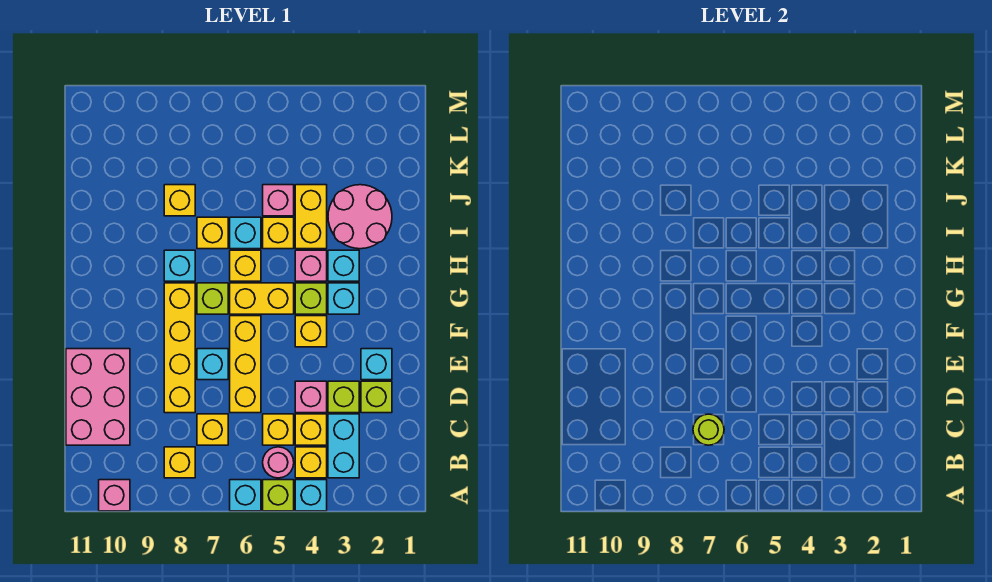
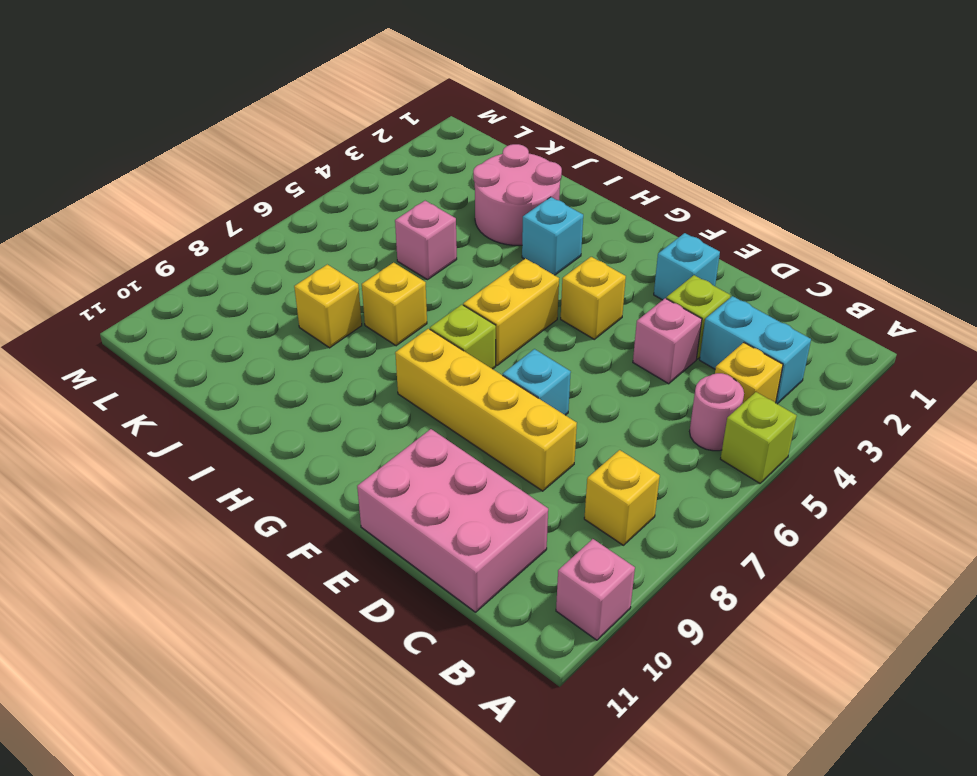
none -> cyan 1x1 brick [295,480,327,511]
none -> cyan 1x1 brick [230,480,261,511]
none -> yellow 1x1 brick [295,414,327,445]
none -> yellow 1x1 brick [263,414,294,445]

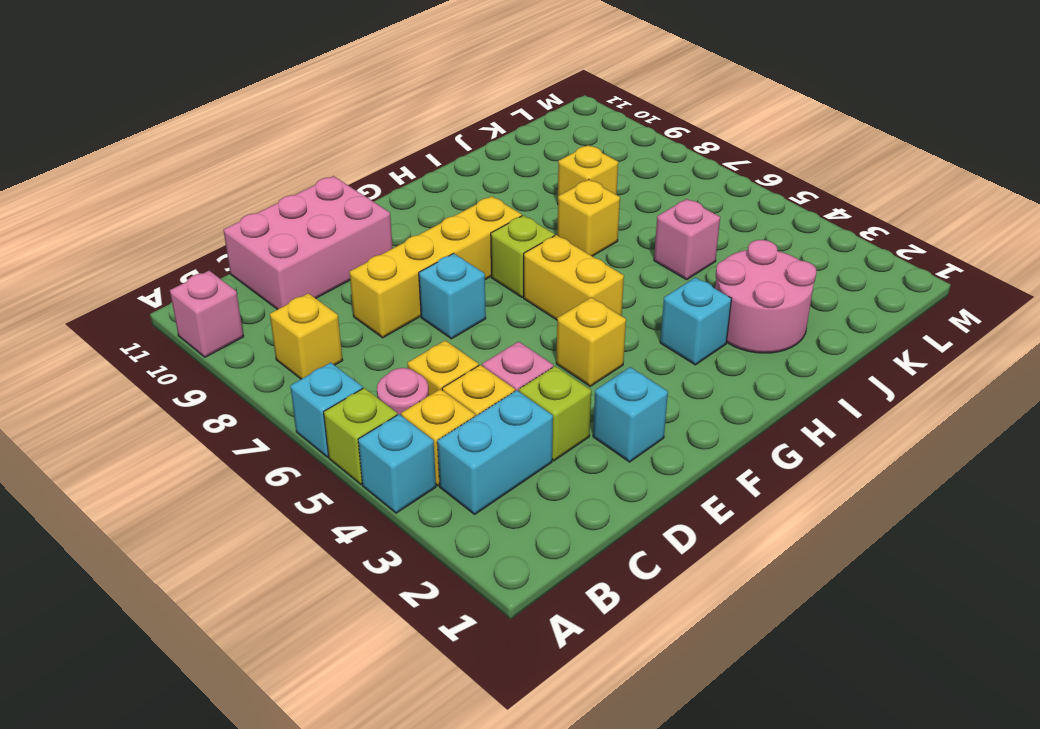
none -> yellow 1x1 brick [197,414,228,445]
none -> lime 1x1 brick [361,381,392,413]
none -> yellow 1x3 brick [230,316,261,413]
none -> cyan 1x1 brick [328,283,359,314]

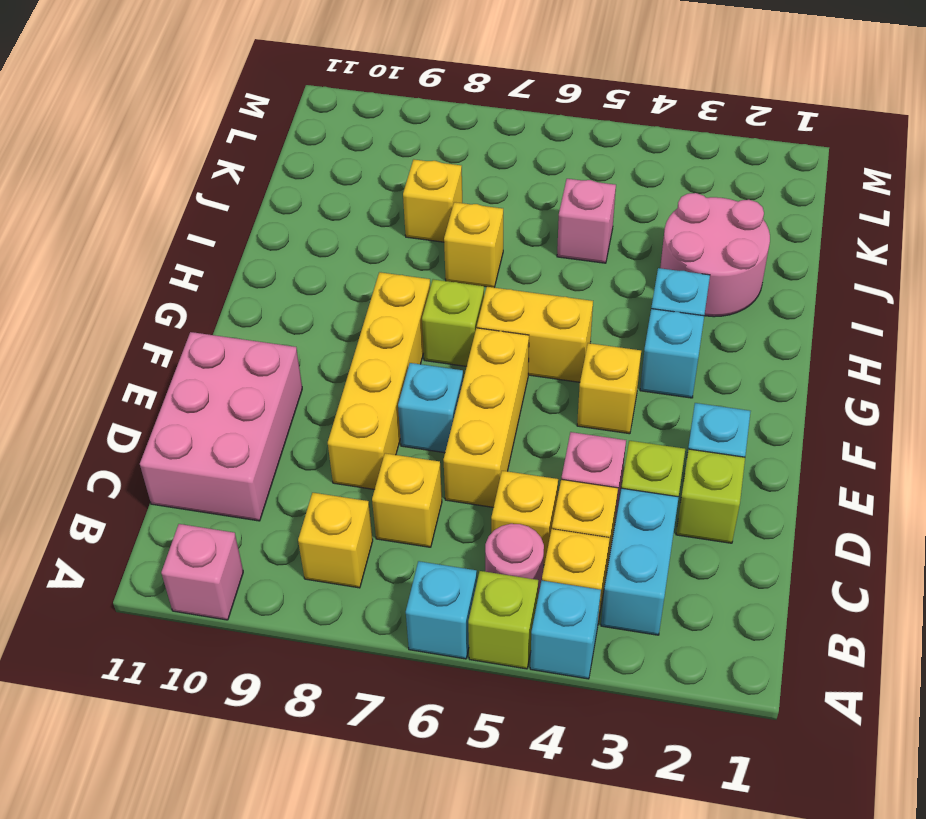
none -> lime 1x1 brick [295,283,327,314]
none -> pink 1x1 brick [295,250,327,281]
none -> yellow 1x1 brick [230,250,261,281]
none -> cyan 1x1 brick [164,250,195,281]

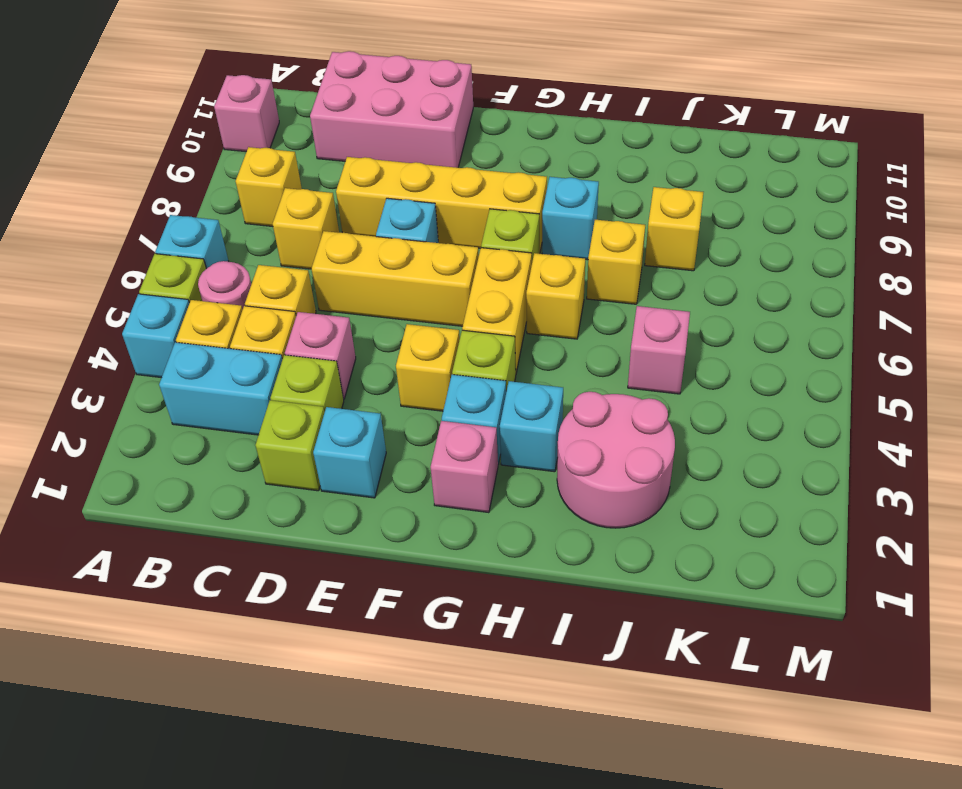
pink 1x1 brick [431,421,498,513] -> pink 1x1 brick moved to [295,250,327,281]
none -> yellow 1x2 brick [295,185,327,249]
none -> yellow 1x1 brick [263,217,294,249]
none -> cyan 1x1 brick [230,217,261,249]
none -> lime 1x1 round brick [693,414,724,445]

